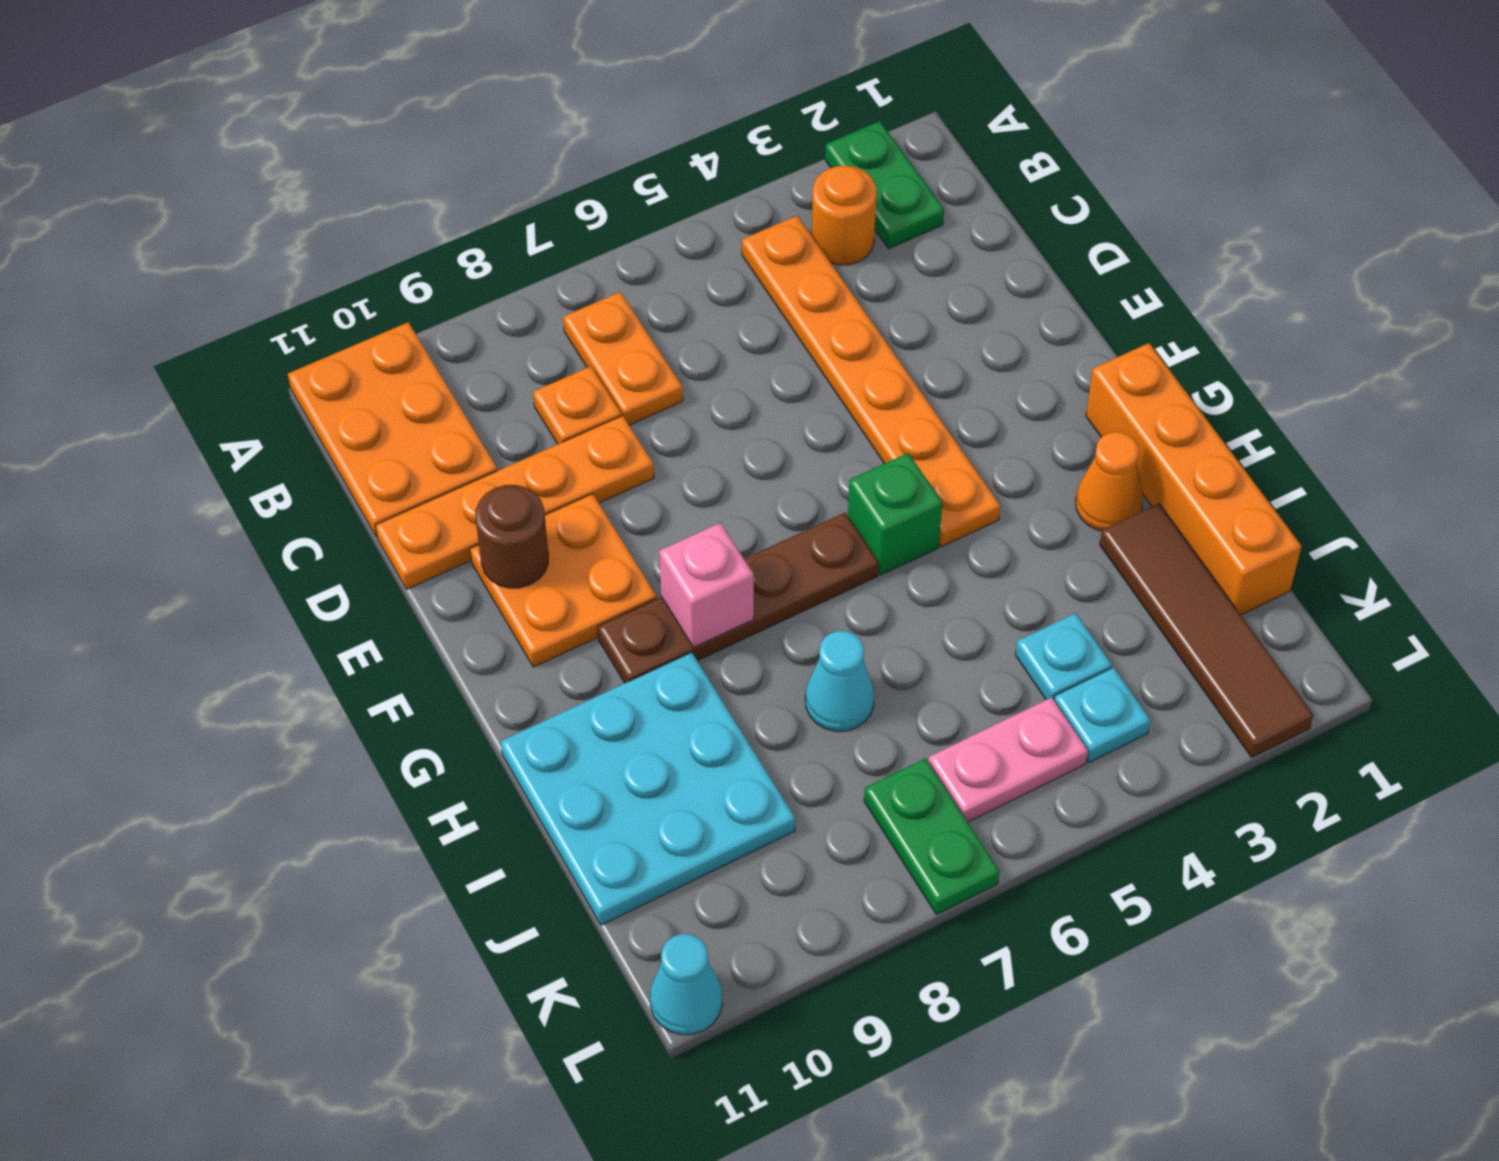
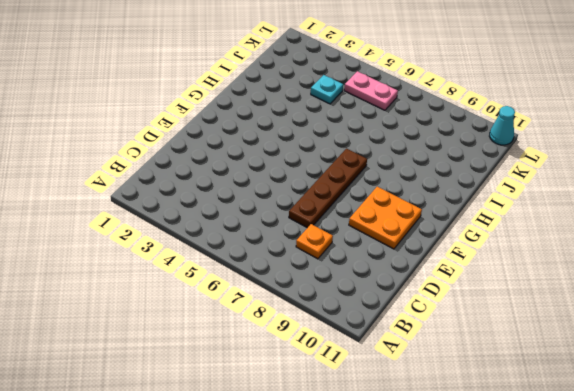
brown 1x4 plate [289,149,367,228] -> brown 1x4 plate turned to [598,513,878,683]
none -> green 1x2 plate [825,121,944,249]
none -> orange 2x3 plate [288,322,498,537]
none -> orange 1x1 round brick [812,166,877,265]

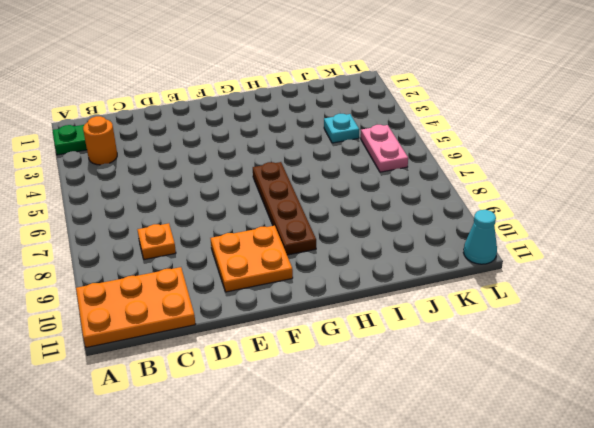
none -> orange 1x6 plate [742,215,1000,547]
none -> orange 1x2 plate [563,292,683,425]
none -> orange 1x4 plate [375,416,654,589]

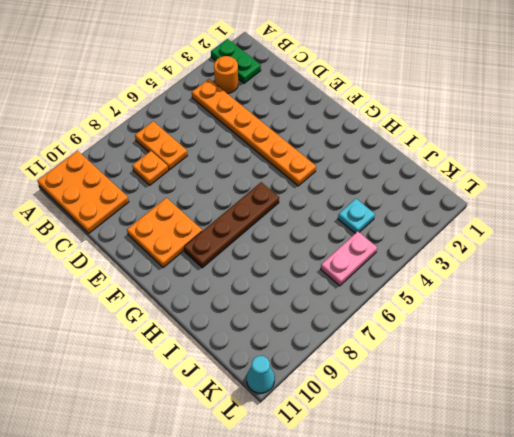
none -> orange 1x4 plate [375,416,654,589]
none -> orange 1x4 brick [1086,343,1302,615]
none -> green 1x1 brick [848,453,942,575]

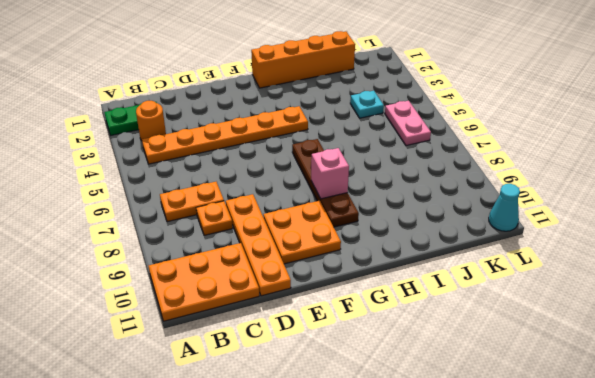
none -> green 1x1 brick [848,453,942,575]
none -> orange 1x1 cone [1076,432,1143,531]
none -> cyan 3x3 plate [501,652,795,925]

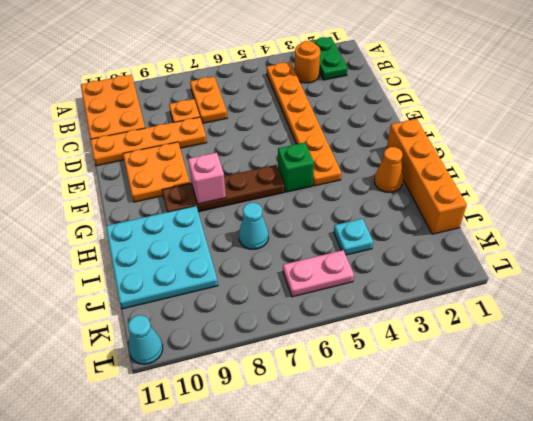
none -> brown 1x4 tile [1100,503,1313,757]
none -> cyan 1x1 plate [1054,667,1151,762]
none -> green 1x2 plate [864,758,1000,914]

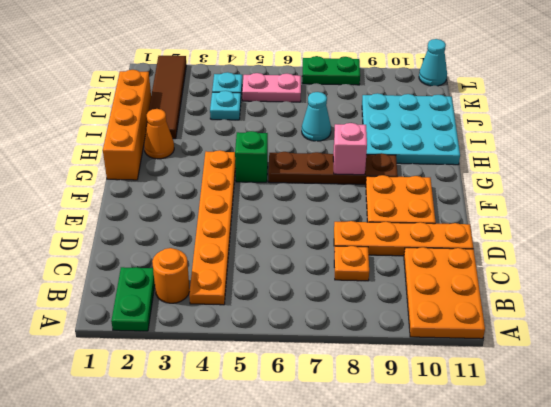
green 1x2 plate [302,56,360,85] -> green 1x2 plate turned to [864,758,1000,914]
none -> orange 1x2 plate [563,292,683,425]
none -> brown 1x1 round brick [476,485,548,588]

